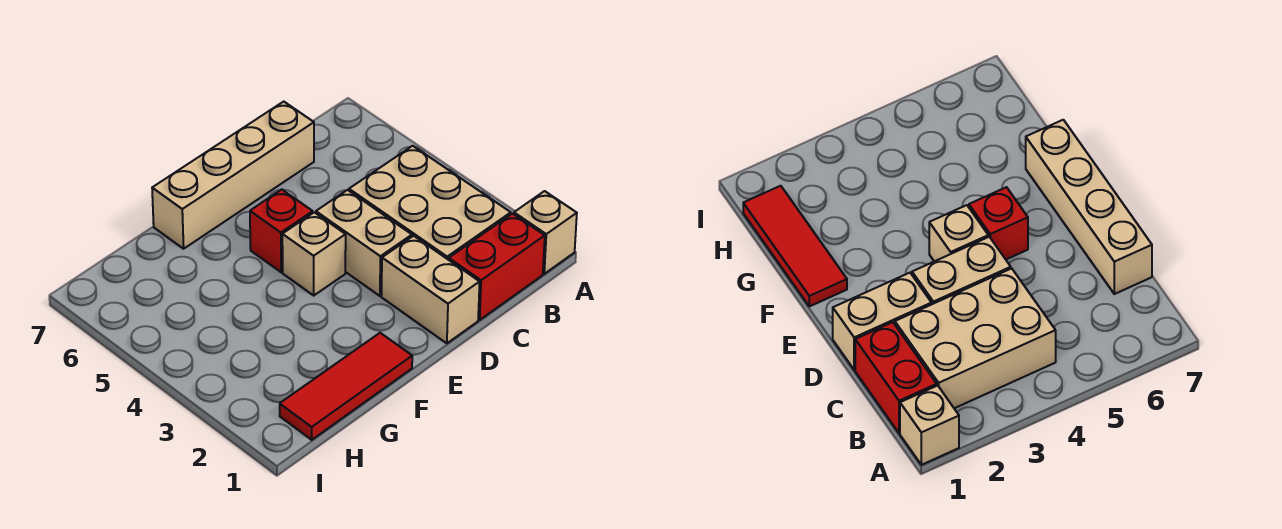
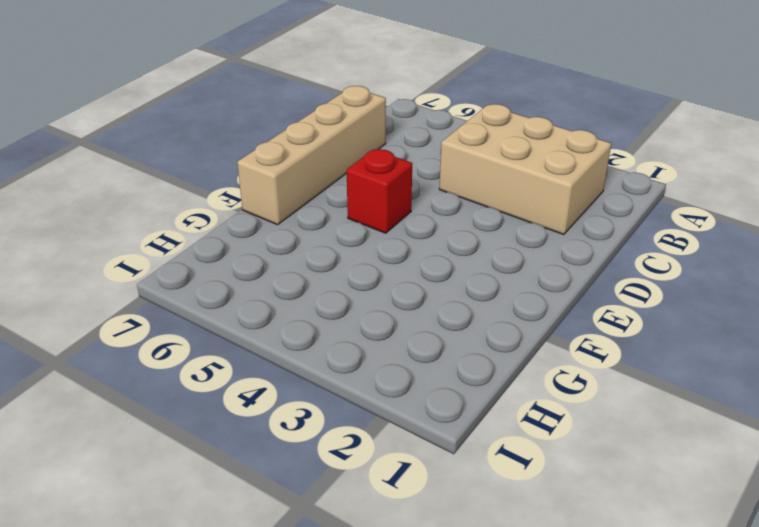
none -> tan 1x1 brick [514,191,577,274]
none -> red 1x2 brick [449,214,545,320]

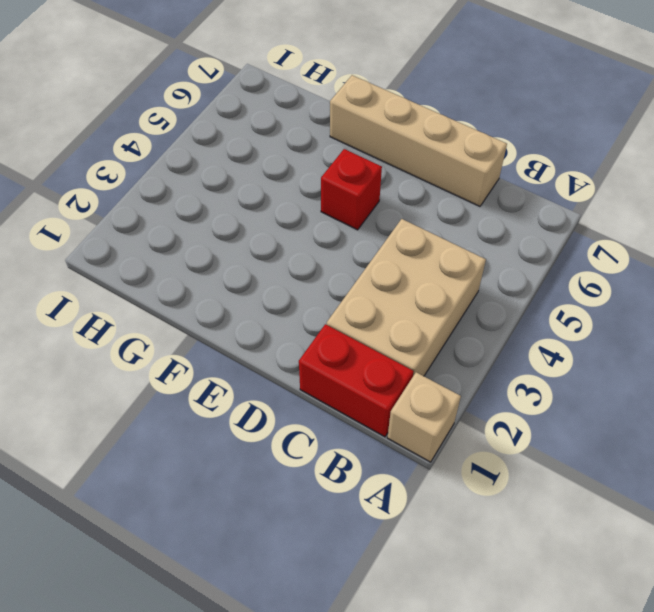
none -> tan 1x2 brick [381,236,480,343]
none -> tan 1x2 brick [316,190,412,296]

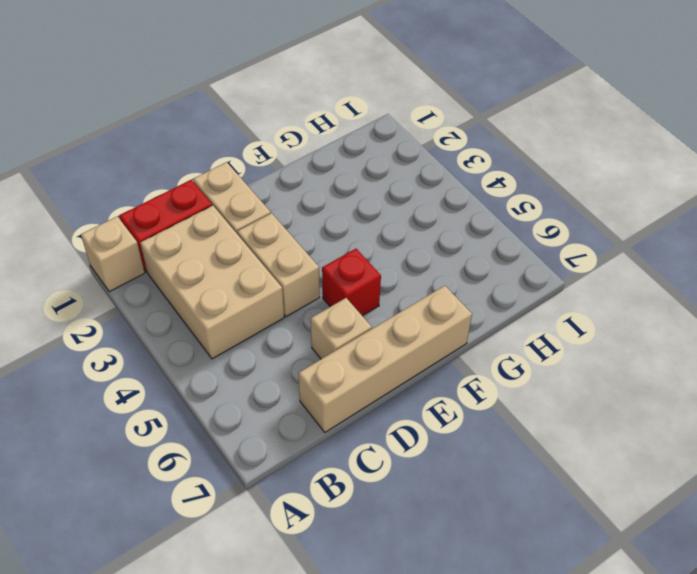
tan 1x1 brick [311,298,372,359] -> tan 1x1 brick moved to [282,212,346,295]
none -> red 1x3 tile [280,333,412,440]

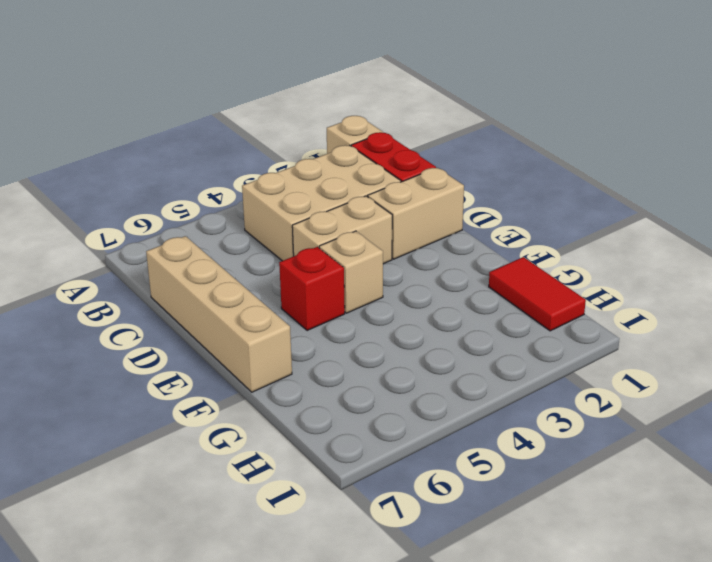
red 1x2 tile [489,257,586,331] -> red 1x3 tile [280,333,412,440]

